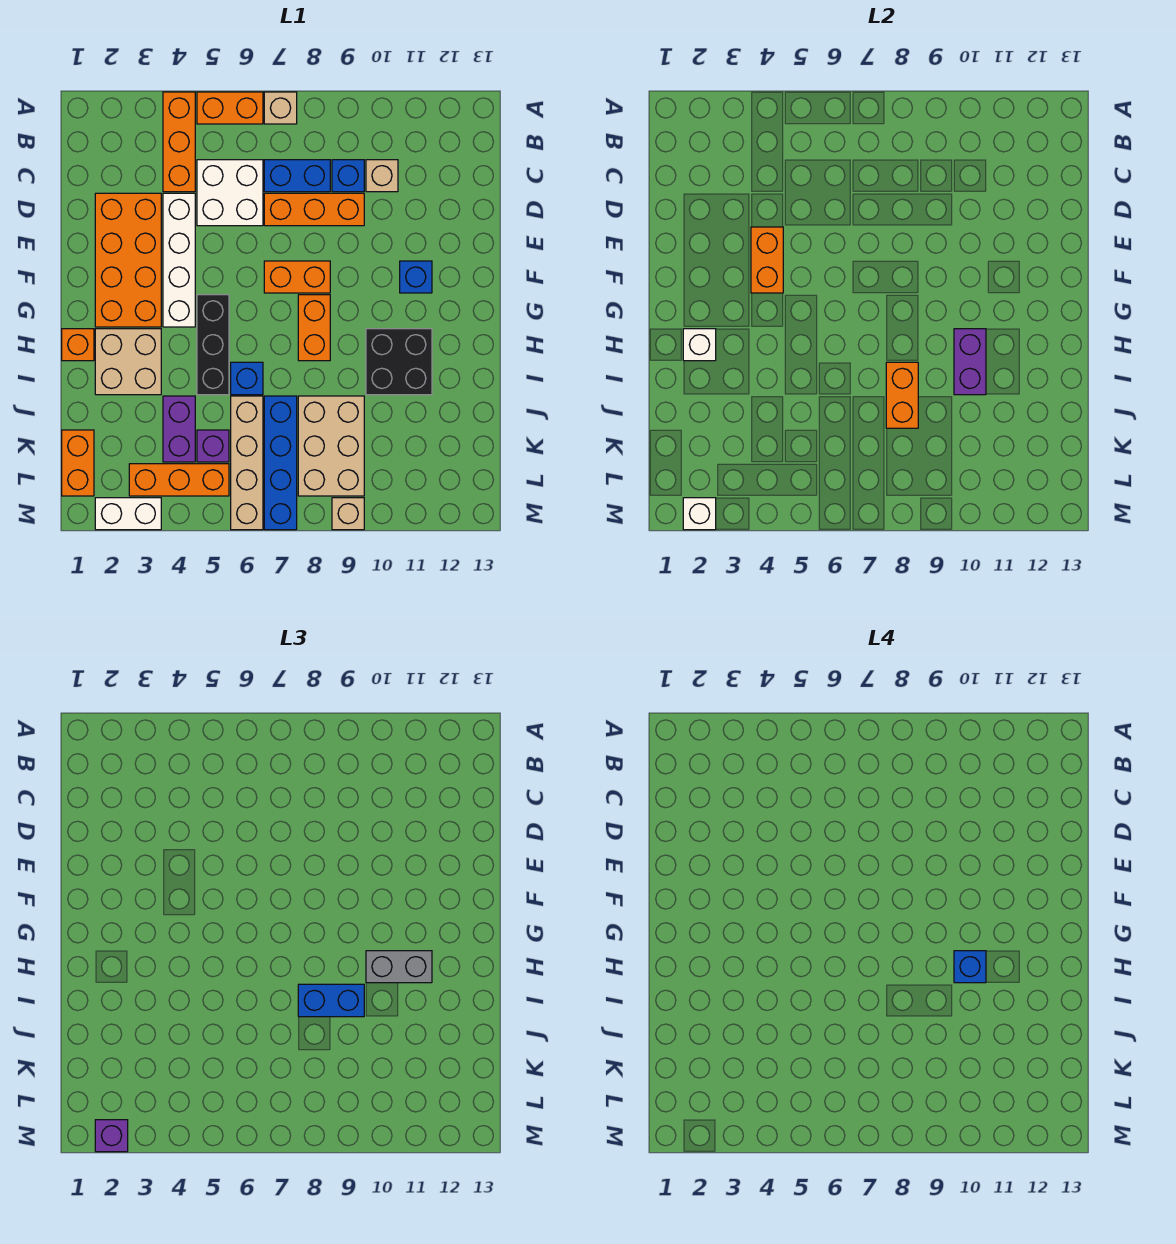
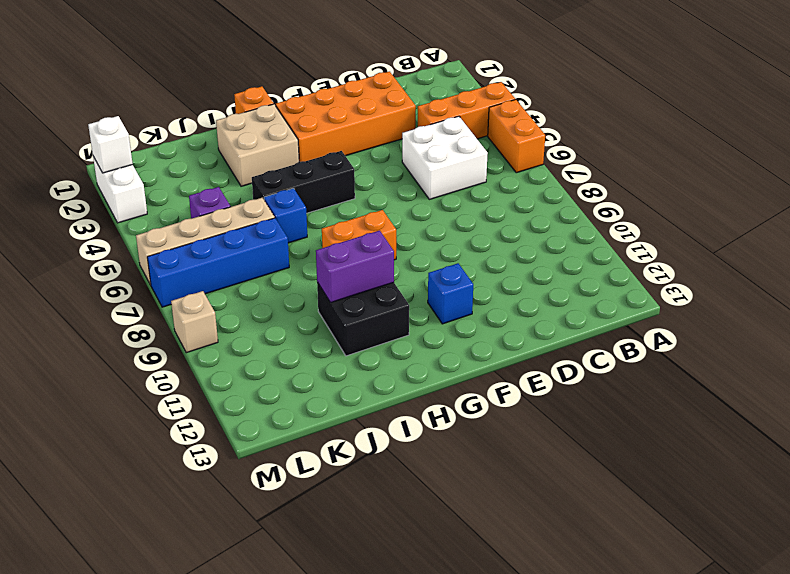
none -> tan 1x1 brick [264,92,297,124]
none -> blue 1x2 brick [264,160,330,192]
none -> blue 1x1 brick [332,160,364,192]
none -> tan 1x1 brick [366,160,398,192]

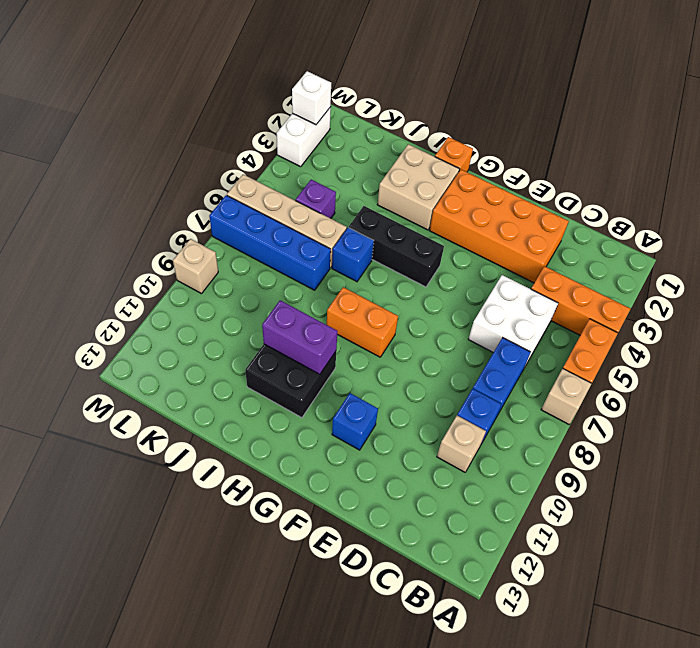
none -> white 1x4 brick [163,193,195,327]
none -> orange 1x3 brick [264,193,364,226]
none -> orange 1x2 brick [264,261,330,293]
none -> purple 1x2 brick [163,396,195,462]

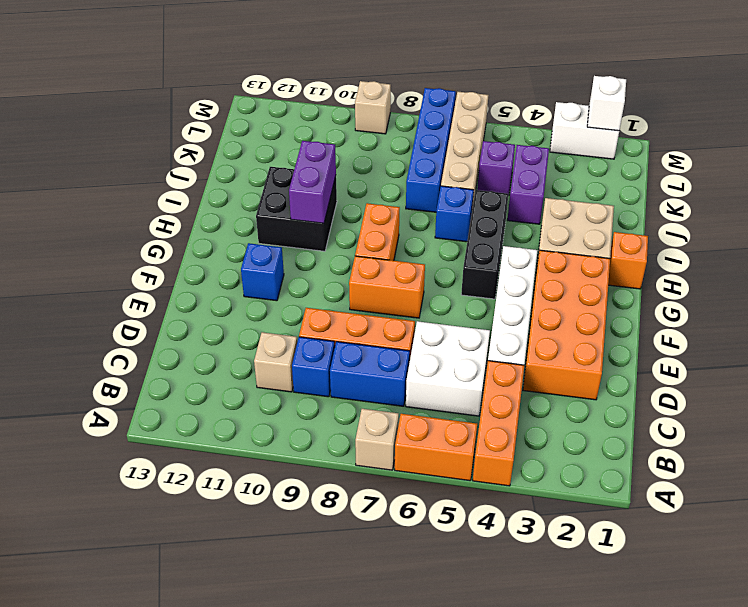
none -> tan 2x3 brick [298,396,364,496]
none -> orange 1x2 brick [62,430,94,496]
none -> orange 1x3 brick [129,464,229,496]
none -> orange 1x2 brick [751,227,783,293]

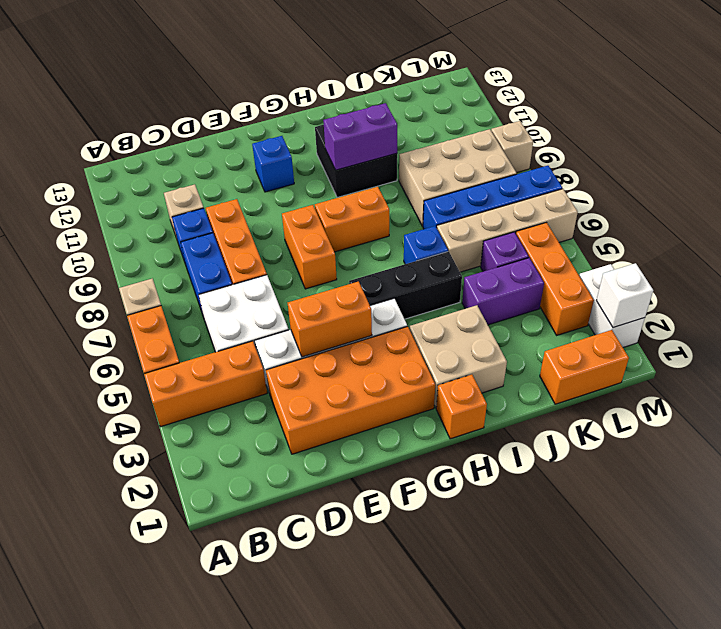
none -> white 1x1 brick [683,329,716,361]
none -> orange 1x2 brick [886,362,918,428]
none -> grey 1x2 brick [366,951,432,983]
none -> blue 1x2 brick [298,984,364,1017]

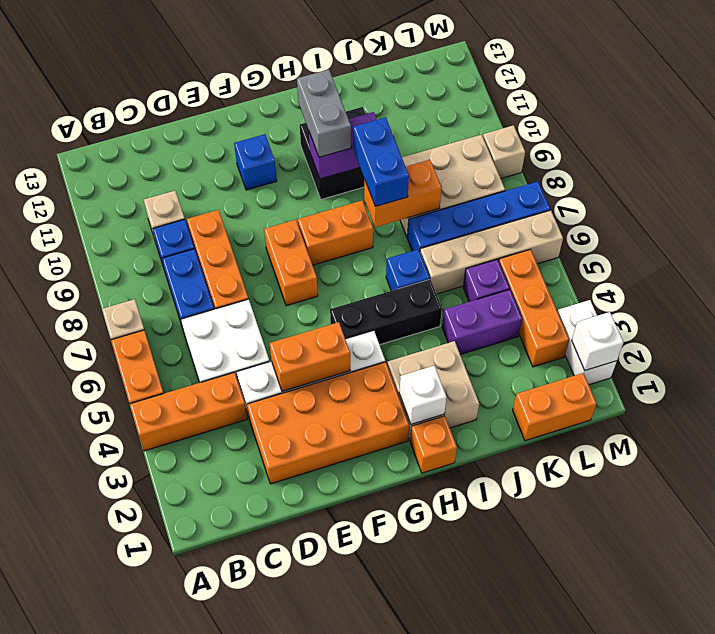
none -> purple 1x1 brick [95,1120,128,1152]
none -> blue 1x1 brick [954,951,986,983]

